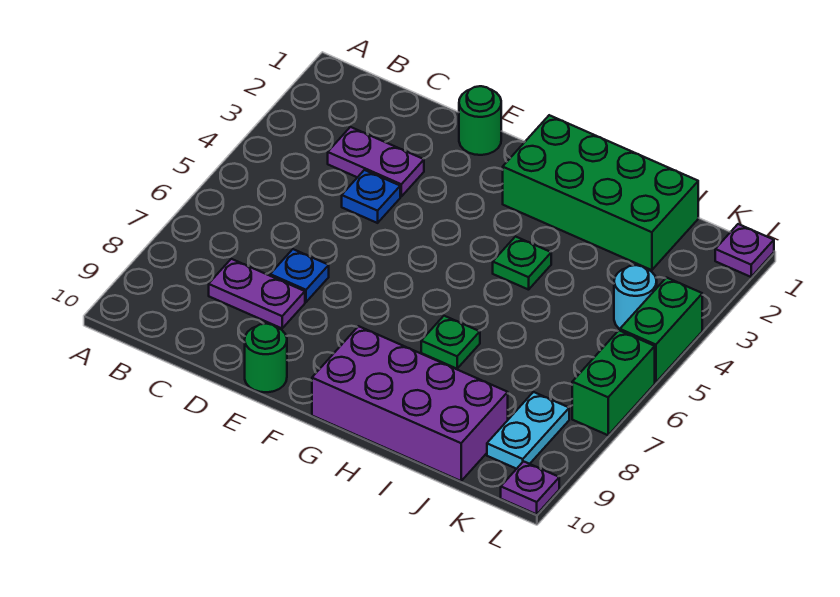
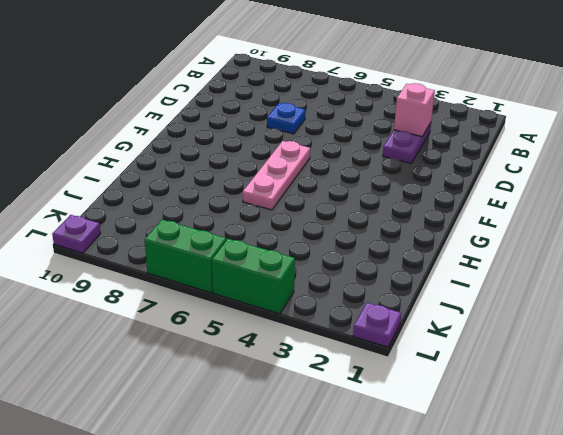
pink 1x1 brick [394,83,435,136] -> none
pink 1x3 plate [243,141,310,210] -> none
none -> purple 1x2 plate [209,259,305,328]
none -> blue 1x1 plate [342,170,400,223]
none -> green 1x1 round brick [459,86,501,155]

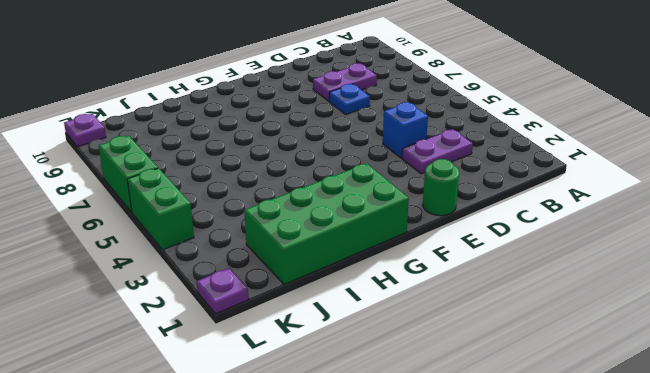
blue 1x1 brick [383,102,428,158] -> blue 1x1 plate [342,170,400,223]
none -> green 1x1 round brick [245,324,287,392]
none -> purple 2x4 brick [312,326,508,481]
none -> green 1x1 plate [493,237,551,290]

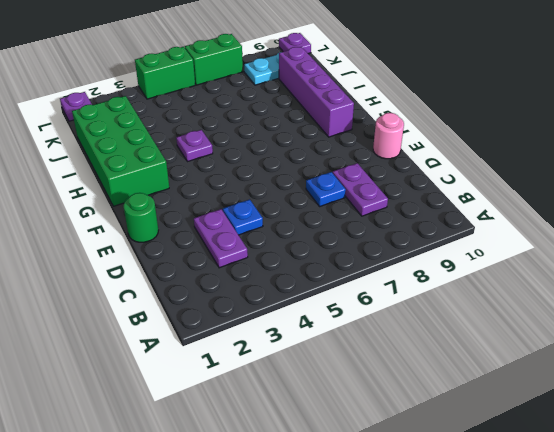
pink 1x1 round brick [373,113,404,159] -> green 1x1 round brick [245,324,287,392]
purple 1x4 brick [279,47,354,137] -> purple 2x4 brick [312,326,508,481]
purple 1x1 plate [176,130,213,162] -> green 1x1 plate [493,237,551,290]
none -> green 1x1 plate [421,316,480,369]
none -> cyan 1x1 round brick [614,265,657,329]

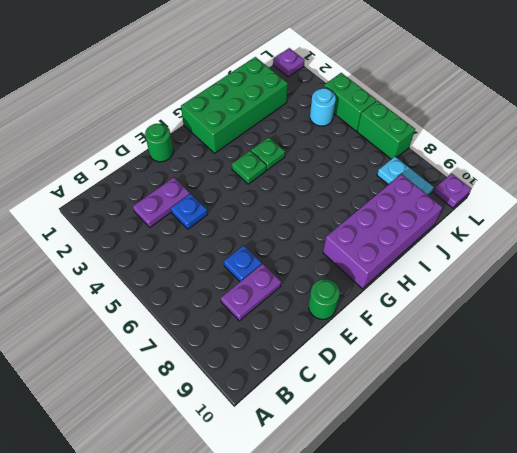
green 1x1 plate [232,151,267,184] -> green 1x1 plate moved to [421,316,480,369]

